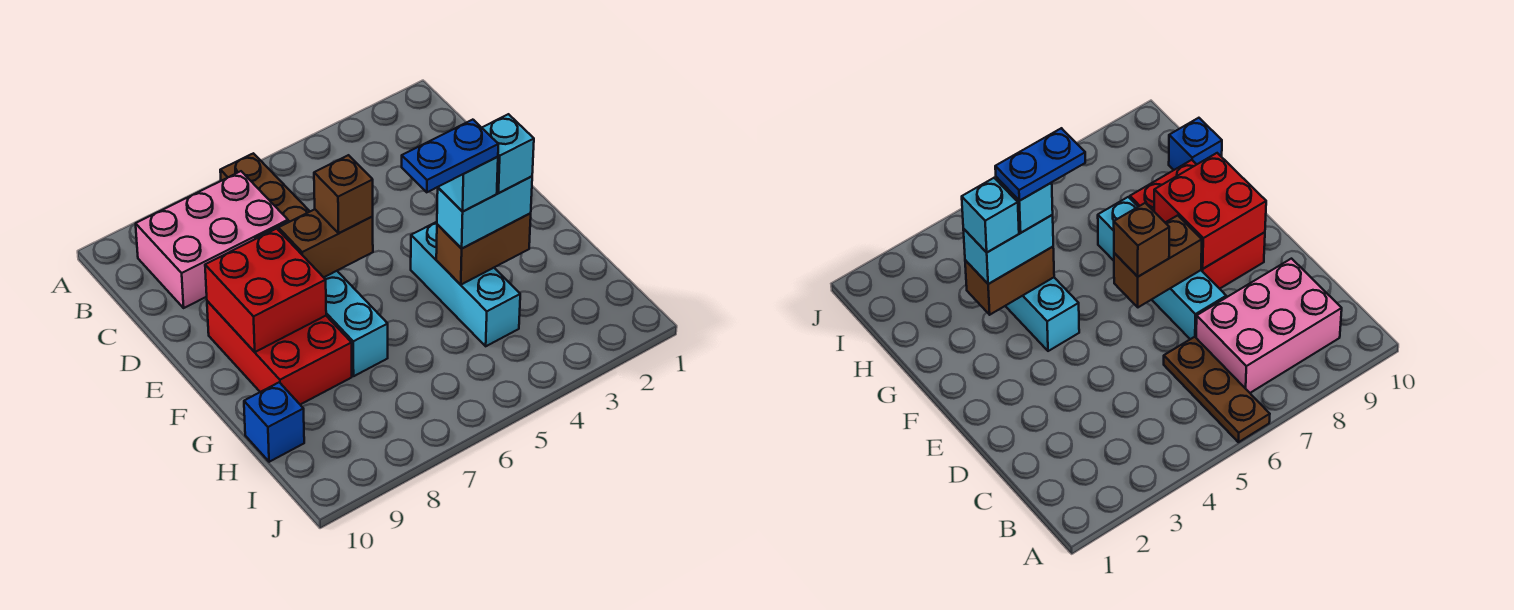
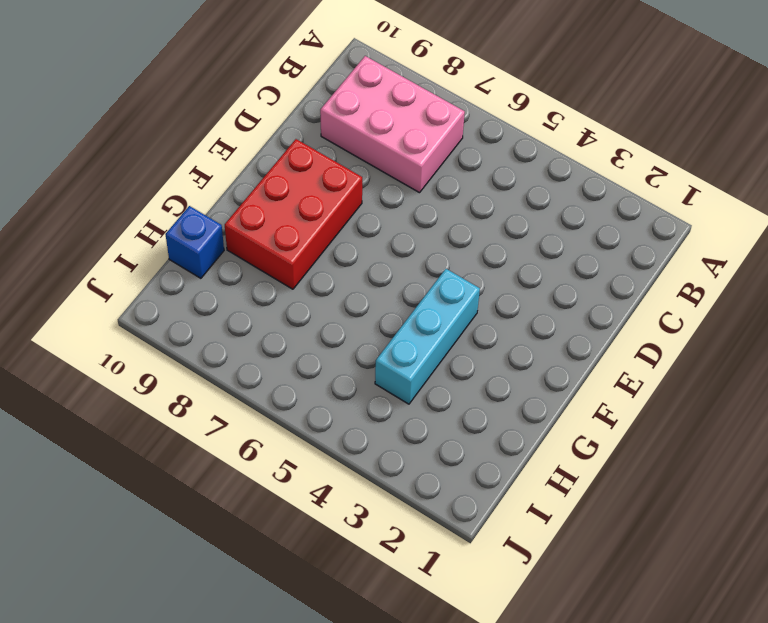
none -> brown 1x3 plate [220,153,310,221]
none -> cyan 1x4 brick [255,221,388,376]
none -> brown 1x2 brick [279,209,373,277]

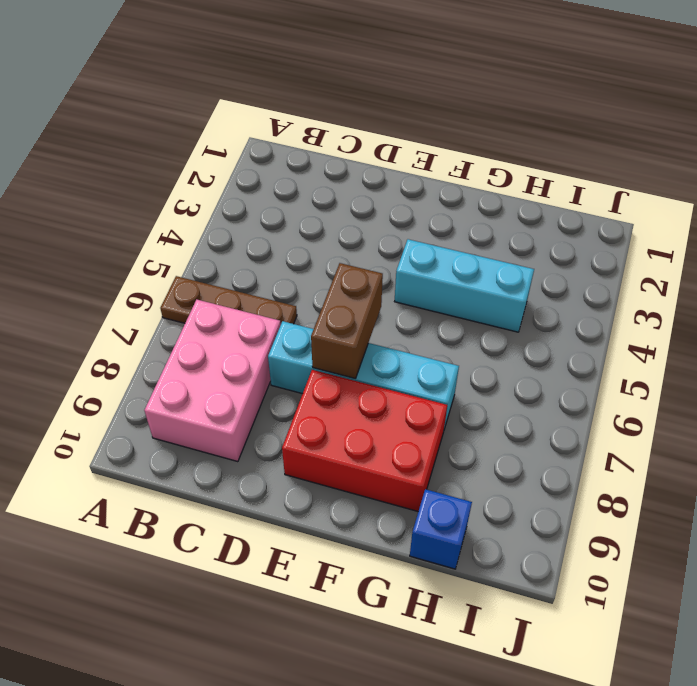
none -> red 2x2 brick [205,228,326,352]
none -> brown 1x2 brick [436,213,531,285]
none -> brown 1x1 brick [314,155,373,233]

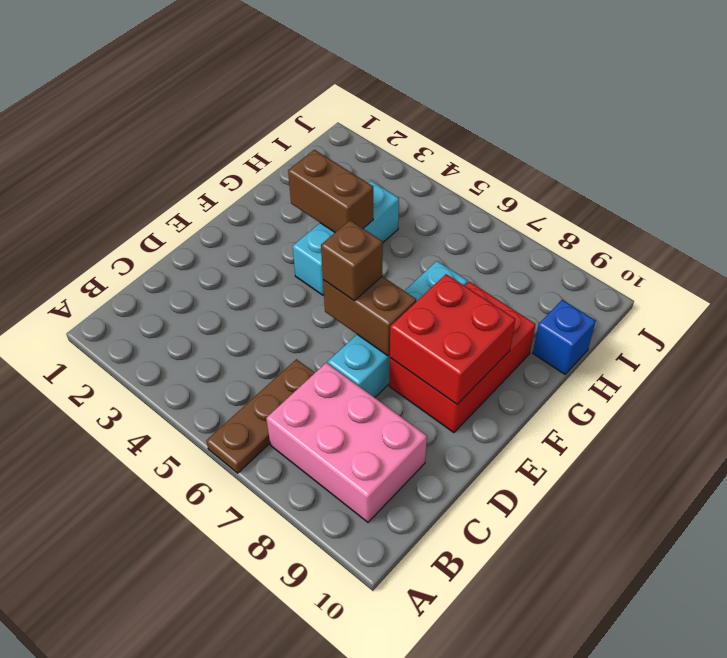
none -> cyan 1x2 brick [437,176,532,248]
none -> cyan 1x1 brick [482,114,534,193]
none -> cyan 1x1 brick [438,157,498,212]

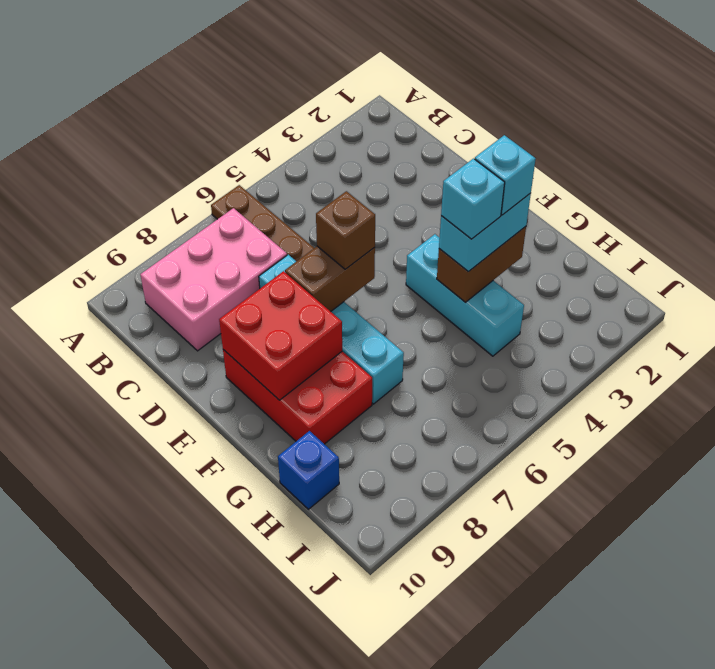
none -> blue 1x2 plate [402,120,498,192]

